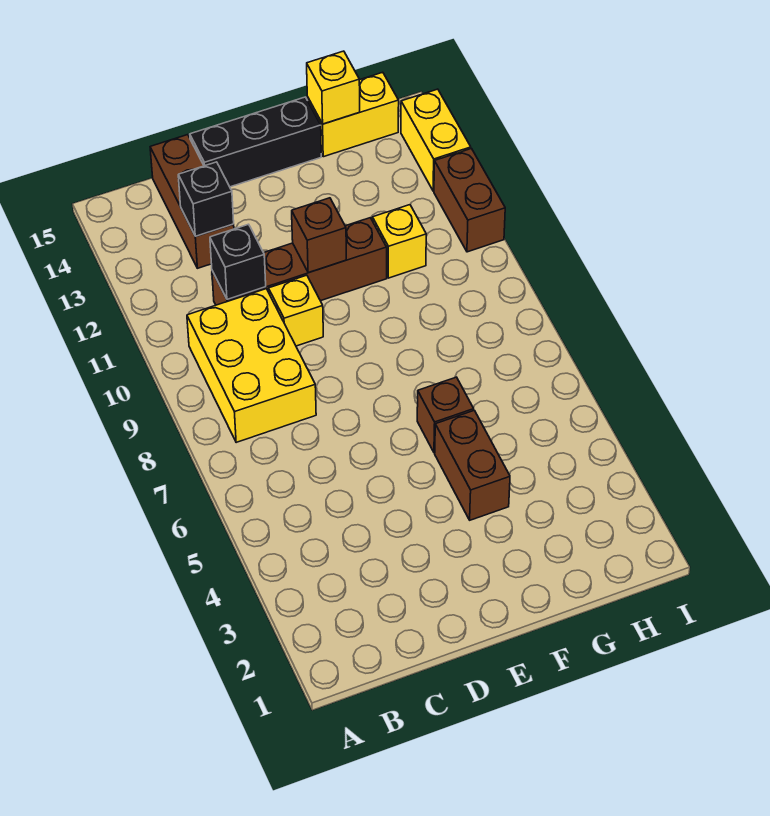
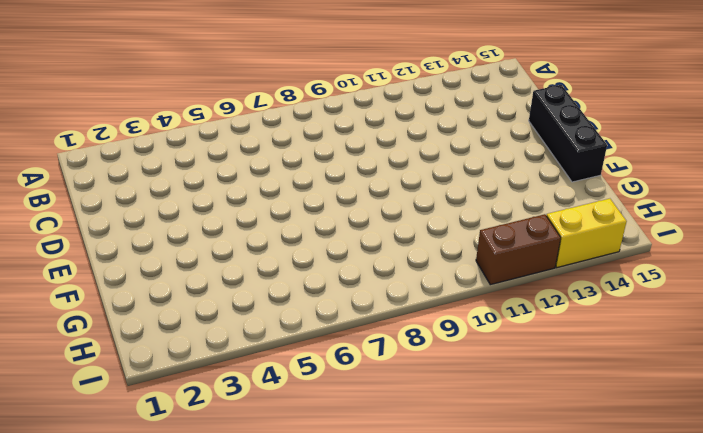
none -> yellow 2x3 brick [187,289,316,442]
none -> brown 1x4 brick [212,218,387,305]
none -> brown 1x3 brick [150,135,234,268]

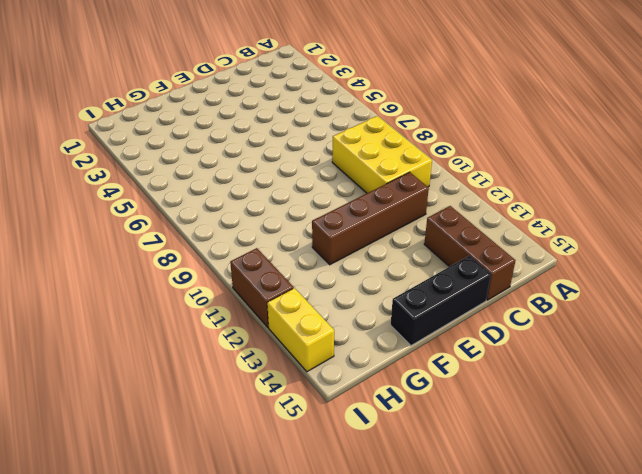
none -> yellow 1x1 brick [269,275,323,346]
none -> brown 1x2 brick [435,410,510,520]
none -> brown 1x1 brick [417,377,474,453]

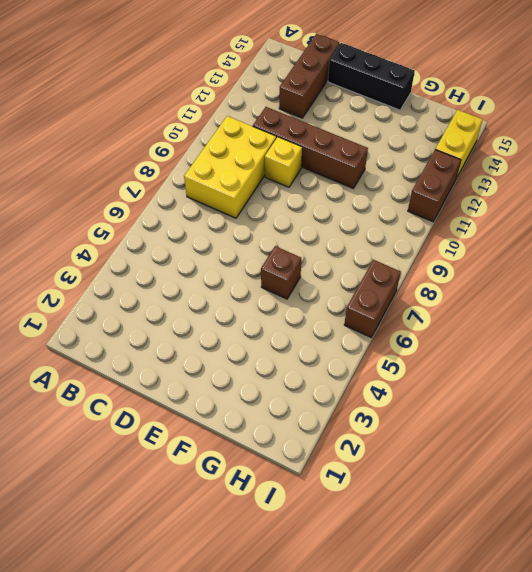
brown 1x2 brick [344,260,401,337] -> brown 1x2 brick moved to [435,410,510,520]
none -> yellow 1x1 brick [372,205,426,278]
none -> yellow 1x2 brick [307,72,399,157]
none -> black 1x1 brick [210,224,266,299]

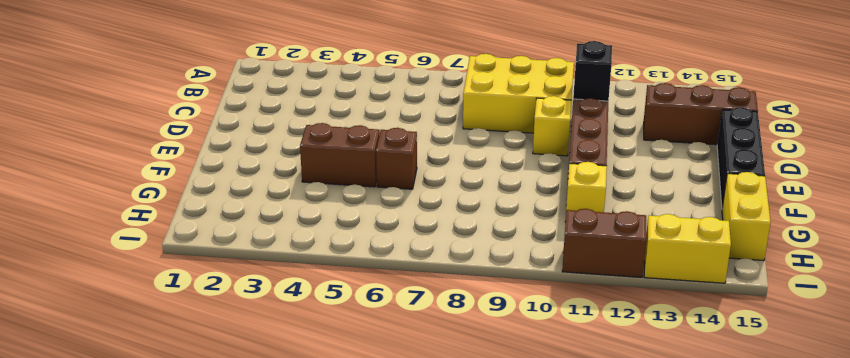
none -> black 1x1 brick [178,162,234,236]
none -> brown 1x1 brick [292,198,346,273]
none -> yellow 1x1 brick [307,51,360,124]

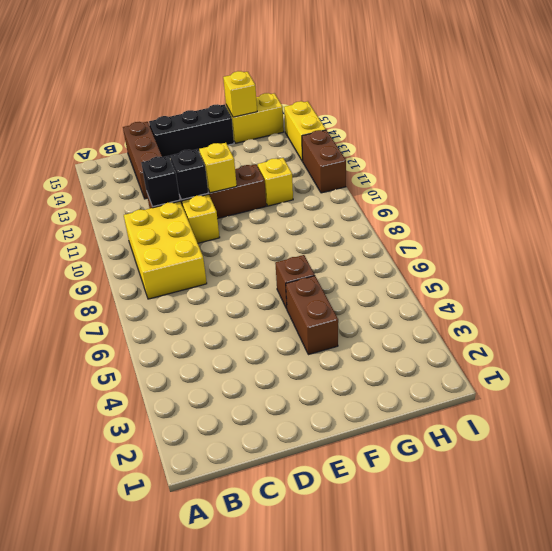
black 1x1 brick [171,149,208,200] -> black 1x1 brick moved to [178,162,234,236]
yellow 1x1 brick [199,143,237,193] -> brown 1x1 brick [292,198,346,273]

